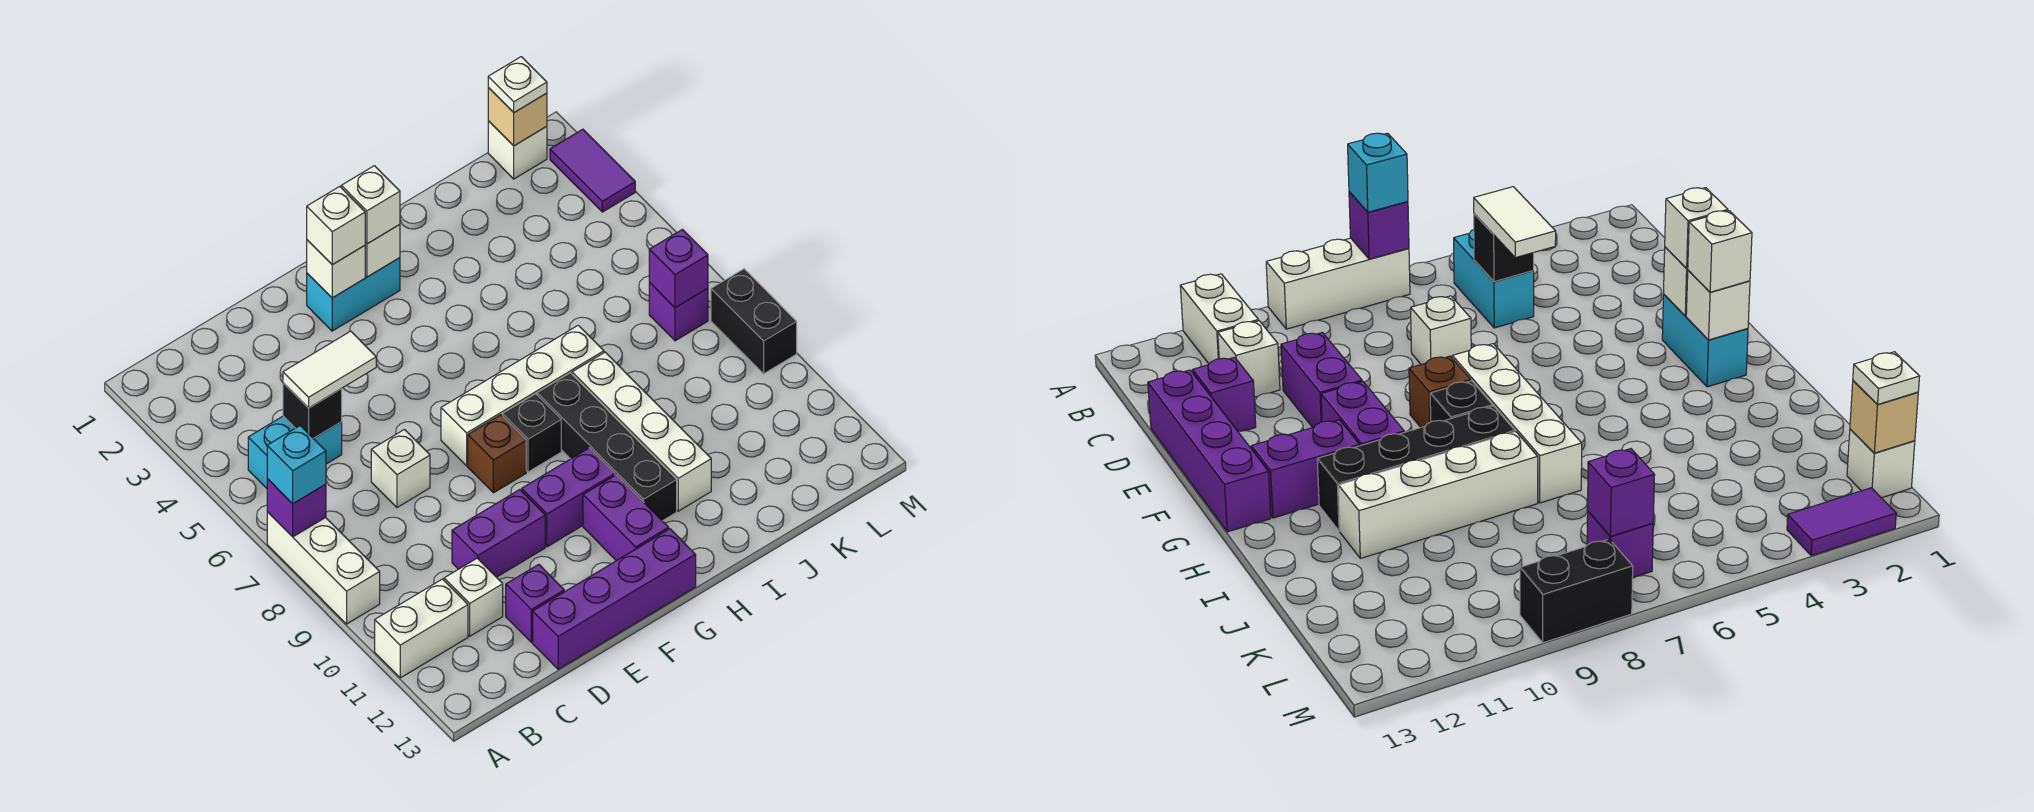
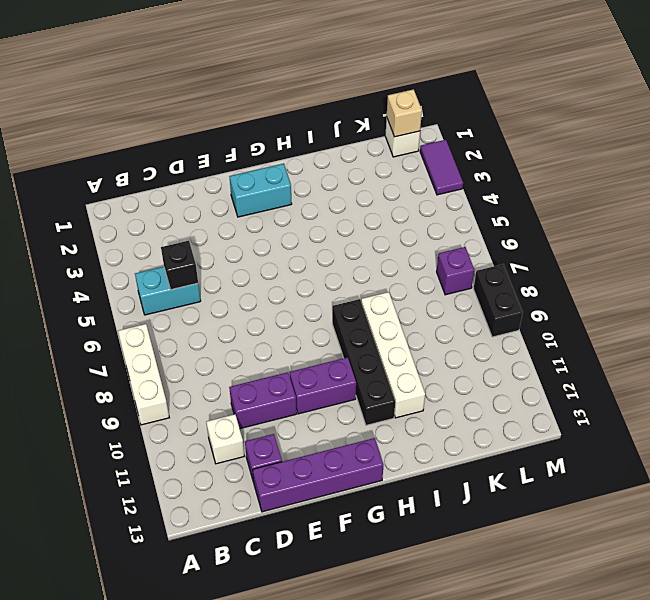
none -> white 1x2 brick [375,579,468,678]
none -> white 1x1 brick [371,430,430,507]
none -> white 1x4 brick [441,325,604,466]
none -> brown 1x1 brick [468,415,526,493]

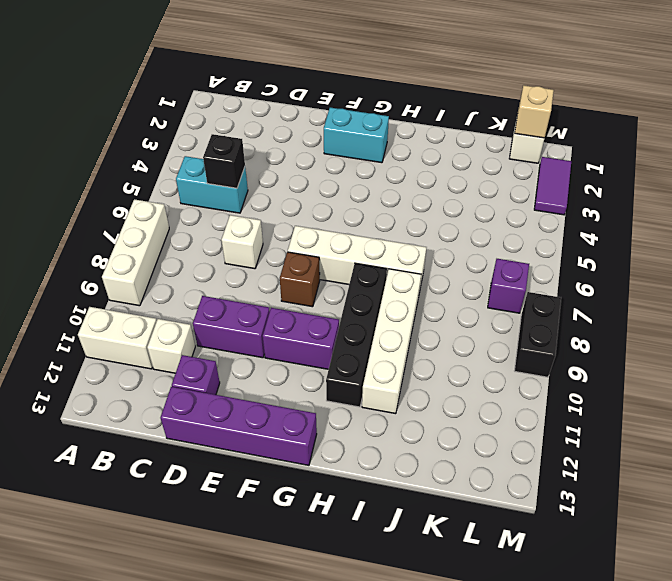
none -> black 1x1 brick [503,394,561,472]
none -> purple 1x2 brick [583,475,669,561]
none -> purple 1x1 brick [267,479,326,537]
none -> white 1x1 brick [307,240,365,298]

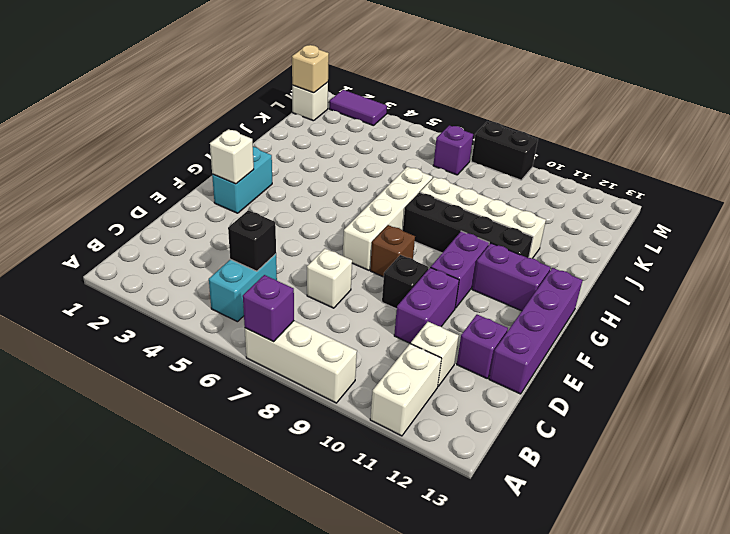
black 1x1 brick [382,255,429,309] -> black 1x1 brick moved to [503,394,561,472]
none -> white 1x1 brick [365,225,400,277]
none -> purple 1x1 brick [649,230,708,308]
none -> cyan 1x1 brick [267,426,326,504]
none -> white 1x2 tile [283,331,376,408]

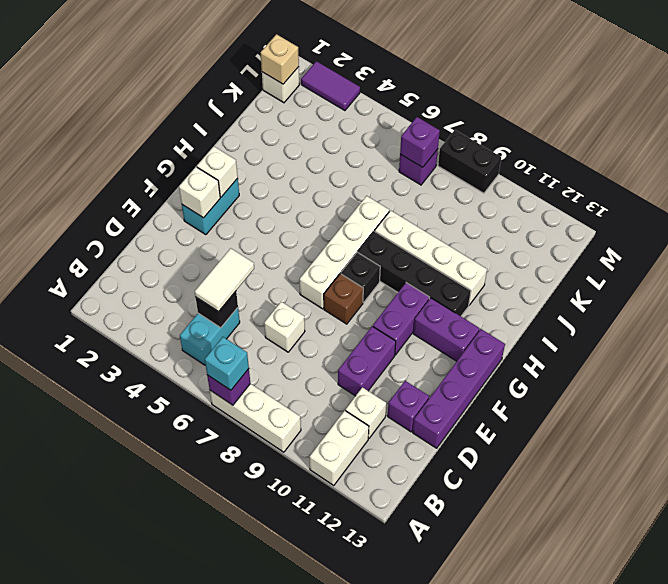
none -> white 1x1 brick [307,186,365,265]
none -> white 1x1 brick [341,166,400,244]
none -> white 1x1 plate [488,57,547,112]

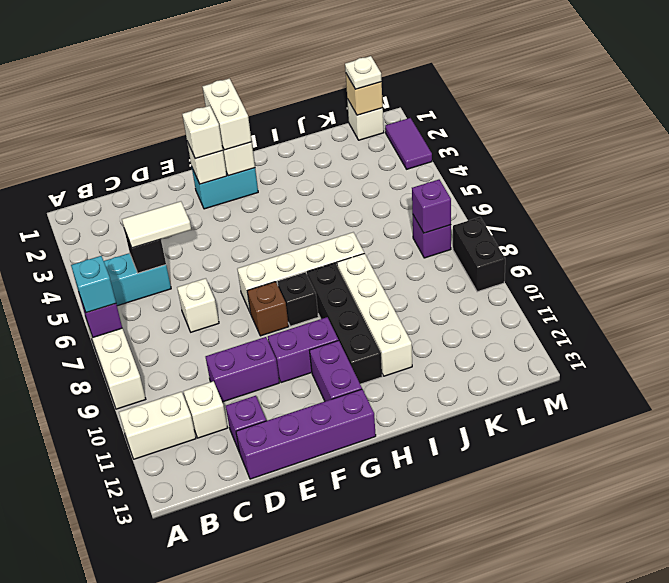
white 1x2 brick [203,79,252,150] -> white 1x1 brick [341,166,400,244]

